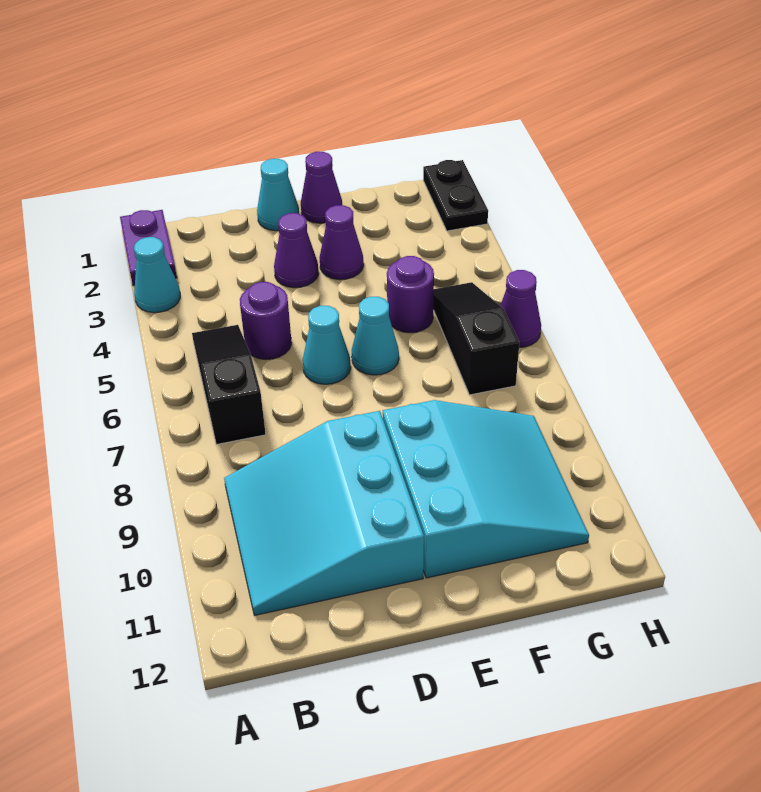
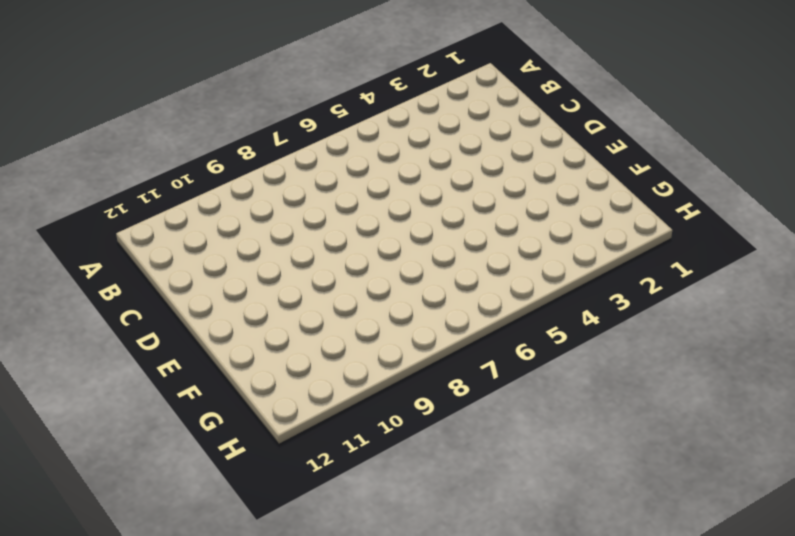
none -> purple 1x2 plate [120,210,177,286]
none -> cyan 1x1 cone [134,237,180,313]
none -> black 1x3 slope [192,325,266,444]

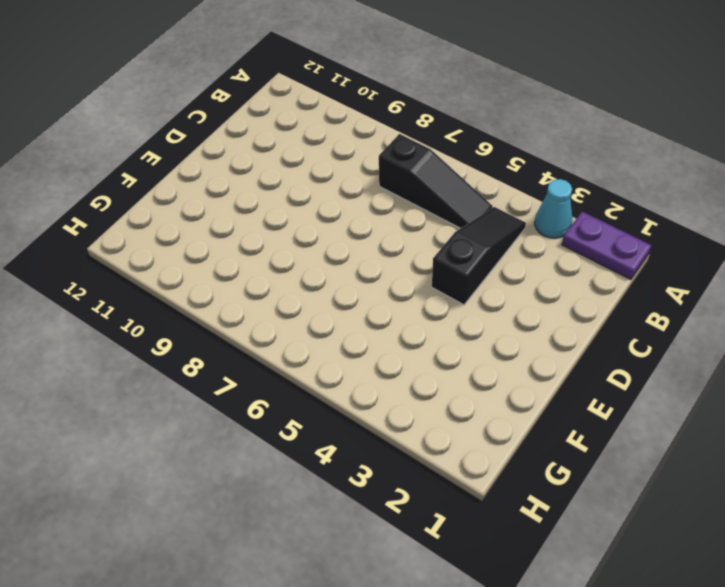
black 1x3 slope [432,207,526,305] -> black 1x3 slope turned to [433,282,519,395]
none -> cyan 3x3 slope [224,411,424,616]
none -> purple 1x1 round brick [240,282,292,360]
none -> cyan 1x1 cone [257,159,299,231]

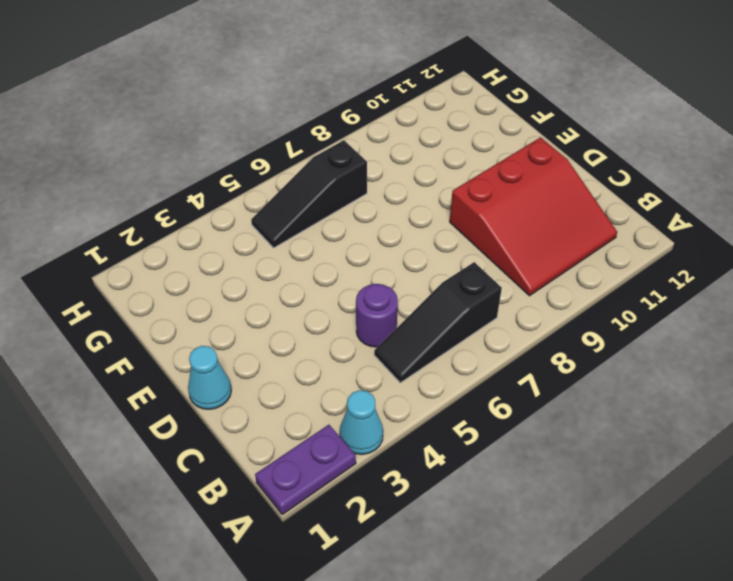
red 3x3 slope [450,137,617,296] -> cyan 3x3 slope [224,411,424,616]
none -> purple 1x1 cone [274,213,319,288]
none -> cyan 1x1 cone [303,306,351,384]
none -> purple 1x1 cone [301,152,342,223]

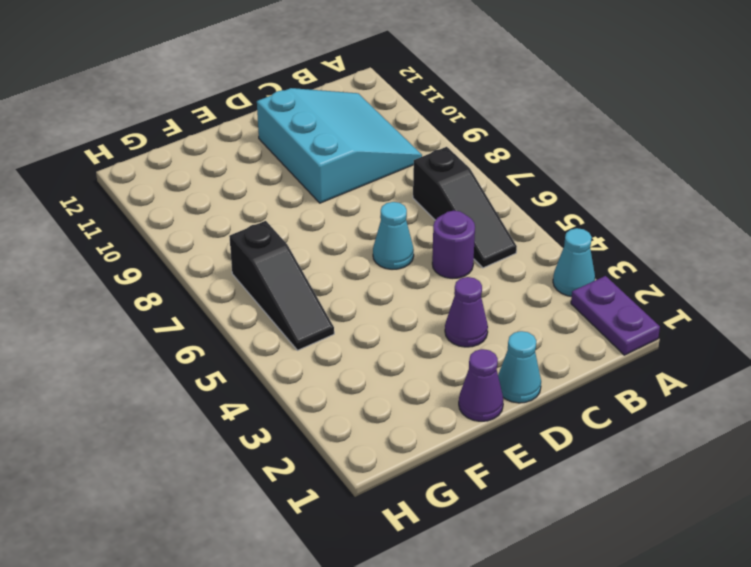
none -> purple 1x1 cone [319,205,364,280]
none -> cyan 1x1 cone [352,297,399,375]
none -> cyan 3x3 slope [383,400,589,578]

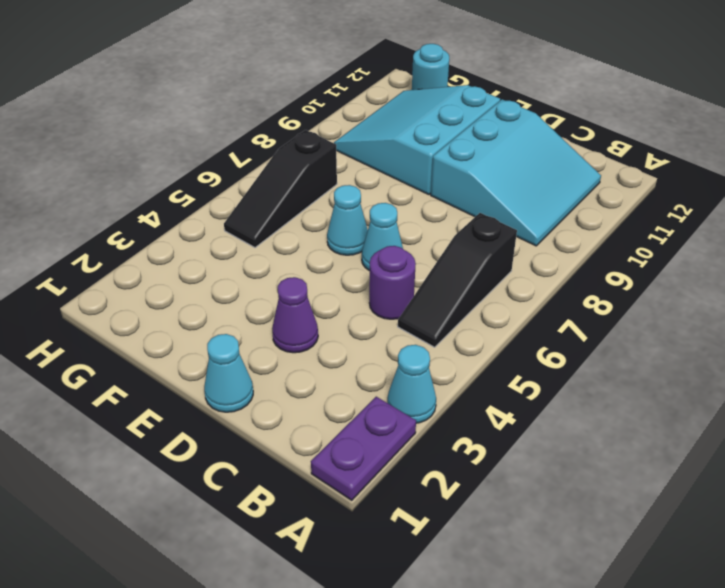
cyan 1x1 round brick [412,44,449,90] -> none
none -> purple 1x1 cone [301,152,342,223]
none -> purple 1x1 cone [319,205,364,280]
none -> purple 1x1 round brick [387,256,434,333]

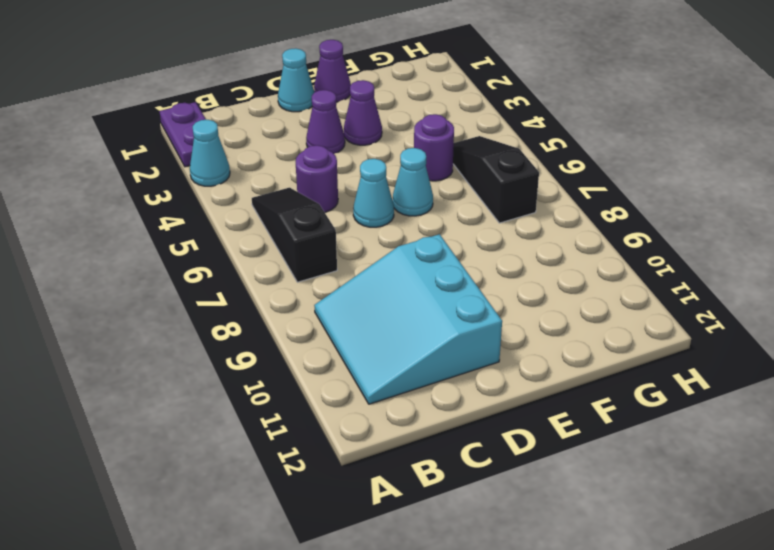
none -> cyan 3x3 slope [383,400,589,578]
none -> black 1x2 plate [423,160,488,231]
none -> purple 1x1 cone [500,270,541,348]

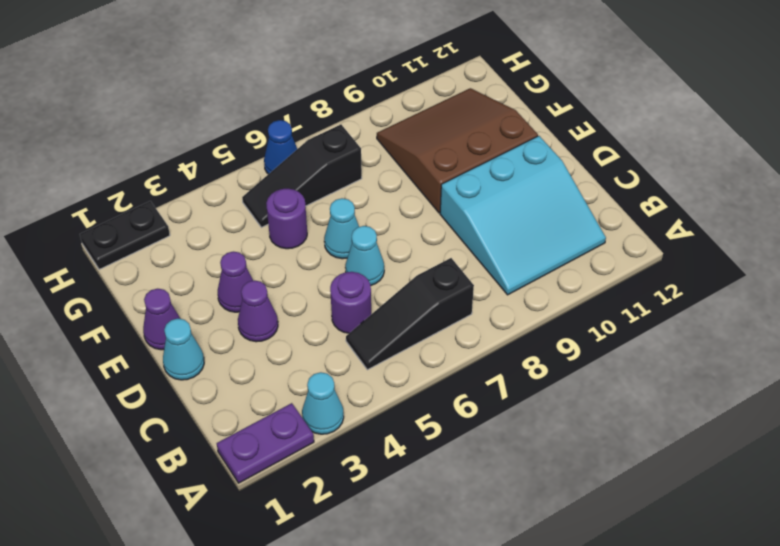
brown 3x3 slope [377,88,538,213] -> cyan 3x3 slope [383,400,589,578]
blue 1x1 cone [264,120,297,174] -> purple 1x1 cone [500,270,541,348]

